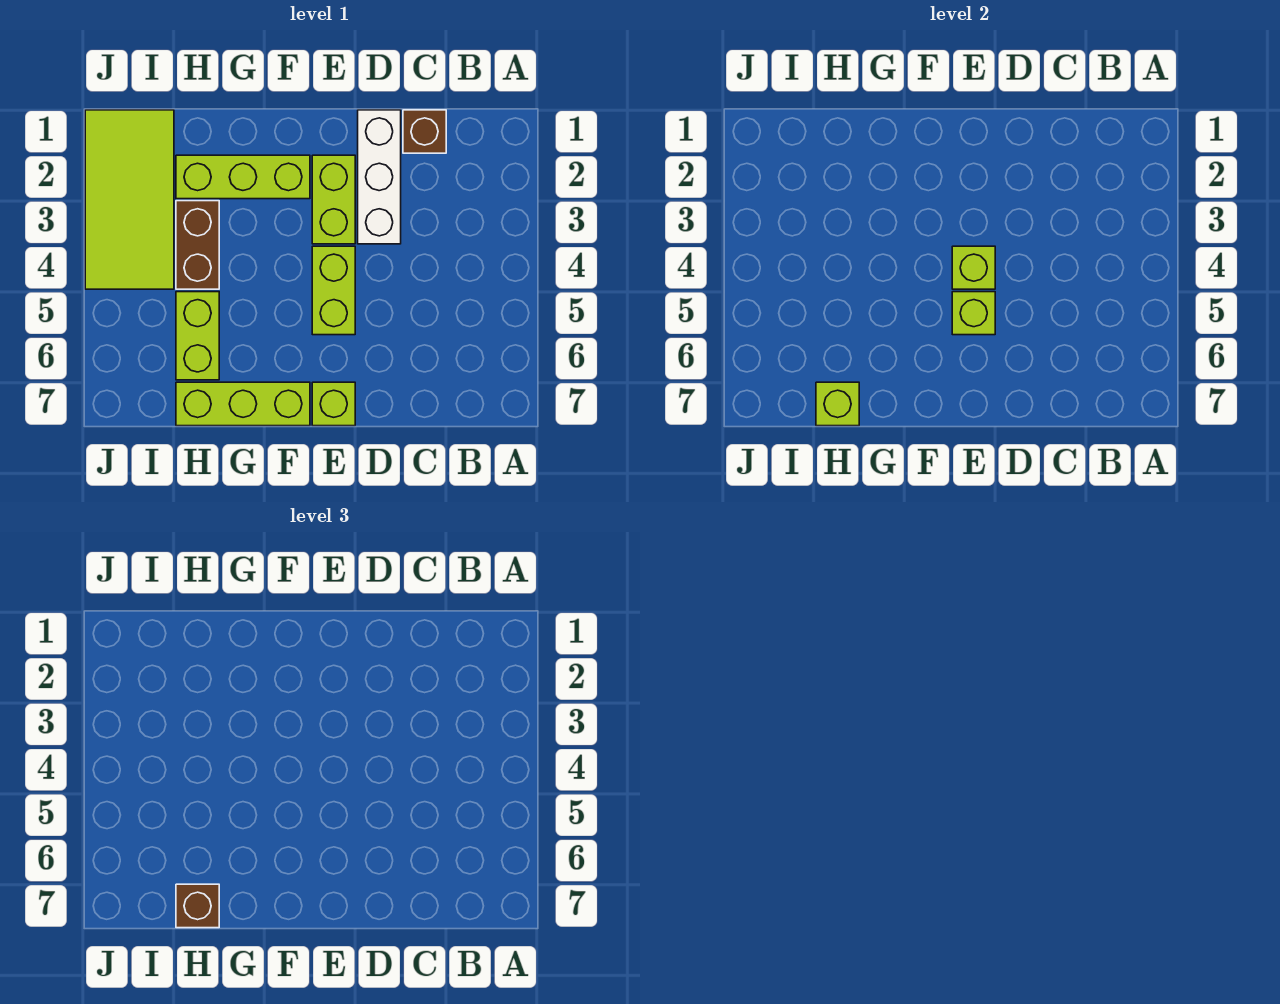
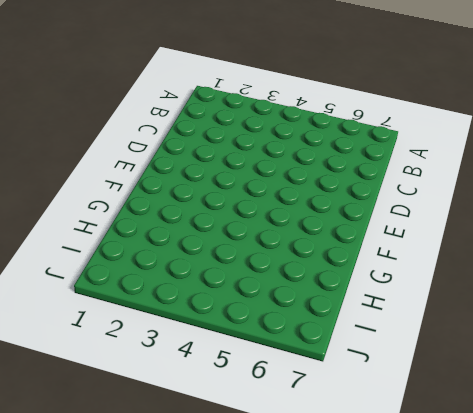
none -> brown 1x1 brick [403,110,446,153]
none -> white 1x3 brick [358,110,401,244]
none -> lime 1x2 brick [312,155,355,244]

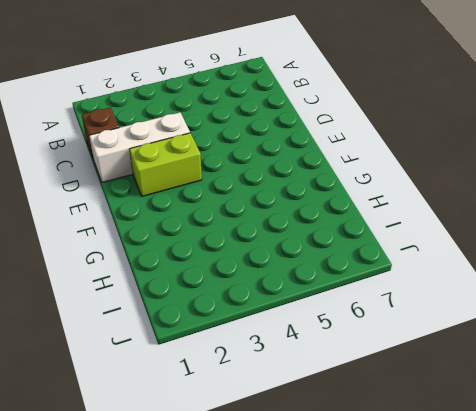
none -> lime 1x2 brick [312,246,355,335]
none -> lime 1x1 brick [312,382,355,426]
none -> lime 1x3 brick [176,155,310,199]

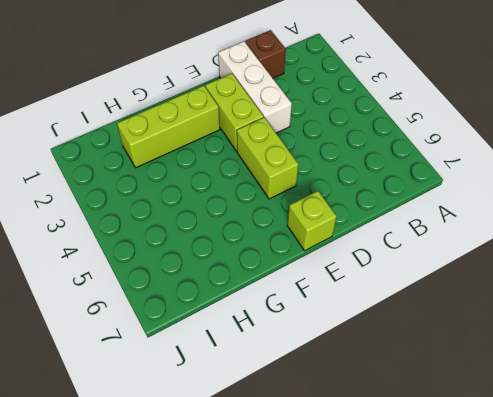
none -> lime 1x3 brick [176,382,310,426]
none -> brown 1x2 brick [176,201,219,289]
none -> lime 1x2 brick [176,292,219,380]

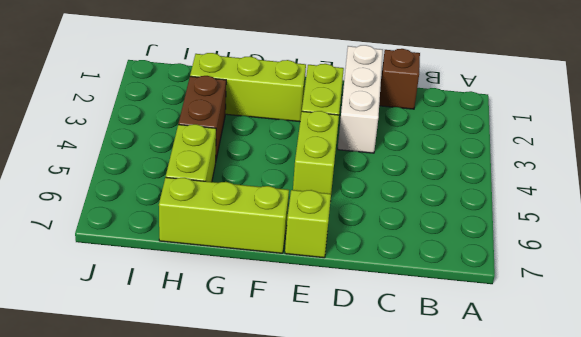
none -> lime 2x4 tile [85,110,174,289]
none -> lime 1x1 brick [952,246,995,289]
none -> lime 1x1 brick [952,292,995,335]

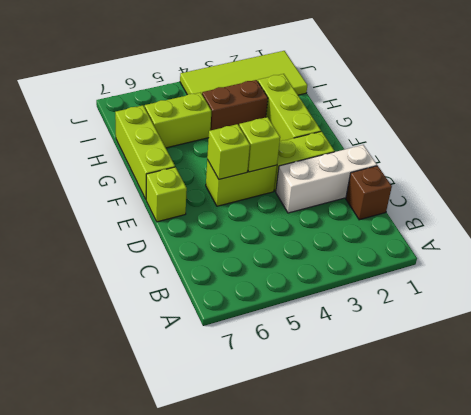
none -> lime 1x1 brick [816,382,859,426]
none -> brown 1x1 brick [176,884,219,928]

